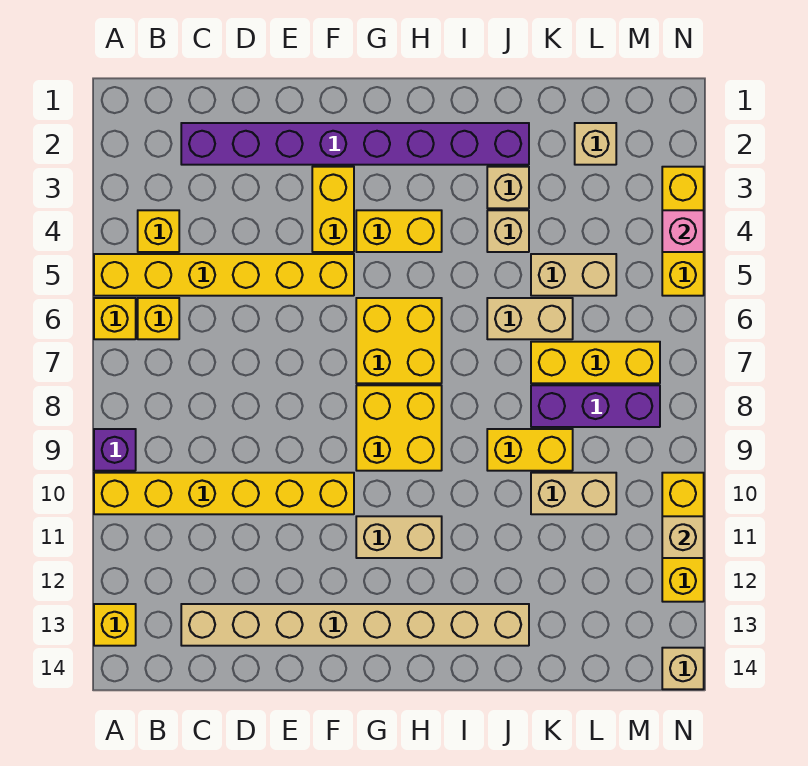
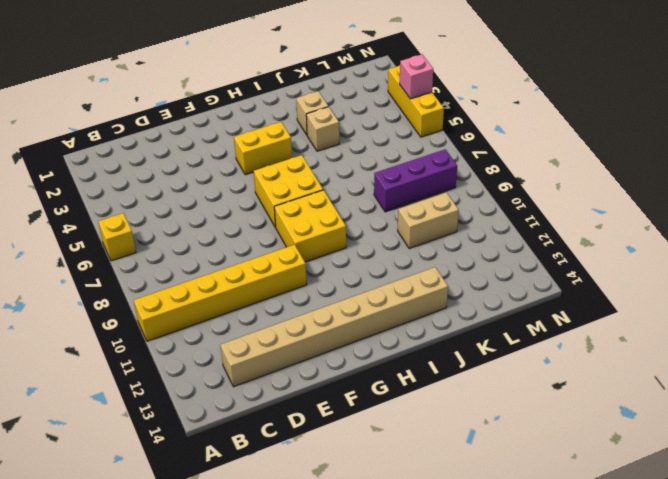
none -> yellow 1x6 brick [94,254,354,296]
none -> purple 1x1 brick [94,429,136,471]
none -> yellow 1x1 brick [94,604,136,646]

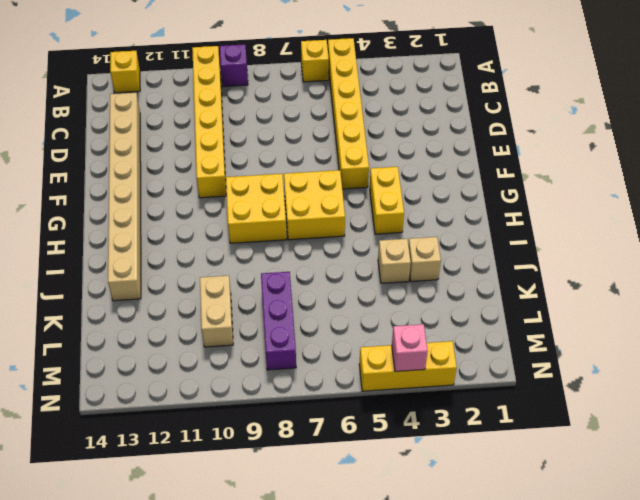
none -> yellow 1x1 brick [138,210,179,252]
none -> yellow 1x1 brick [138,298,179,339]
none -> purple 1x8 brick [181,123,529,165]

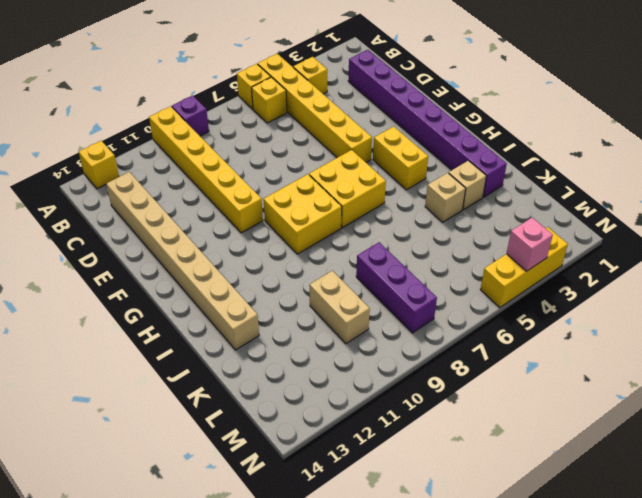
none -> yellow 1x2 brick [312,167,354,252]
none -> tan 1x2 brick [356,516,442,558]
none -> tan 1x2 brick [487,298,573,339]

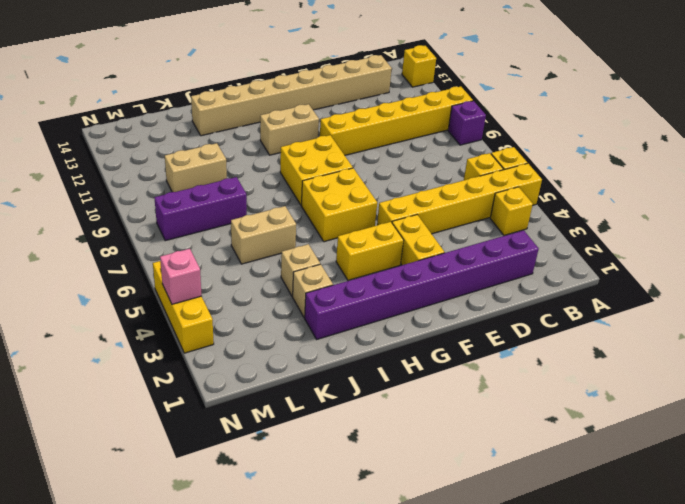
none -> yellow 1x2 brick [487,429,573,471]
none -> tan 1x2 brick [531,254,616,296]
none -> yellow 1x3 brick [531,342,660,383]

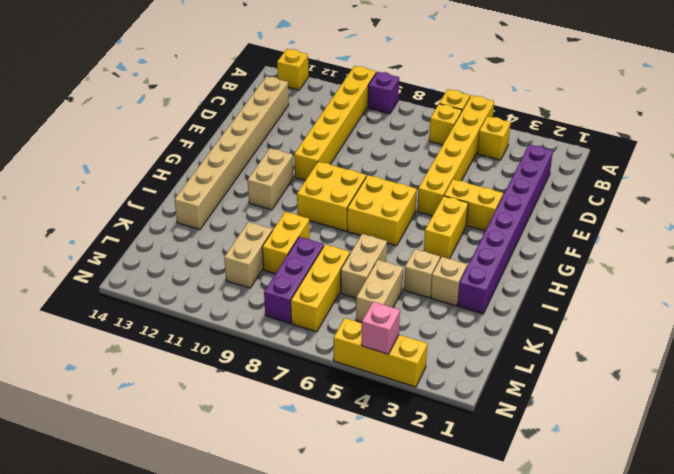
none -> tan 1x1 brick [575,123,616,165]
none -> yellow 1x3 brick [662,473,704,602]
none -> tan 1x1 brick [662,648,704,689]

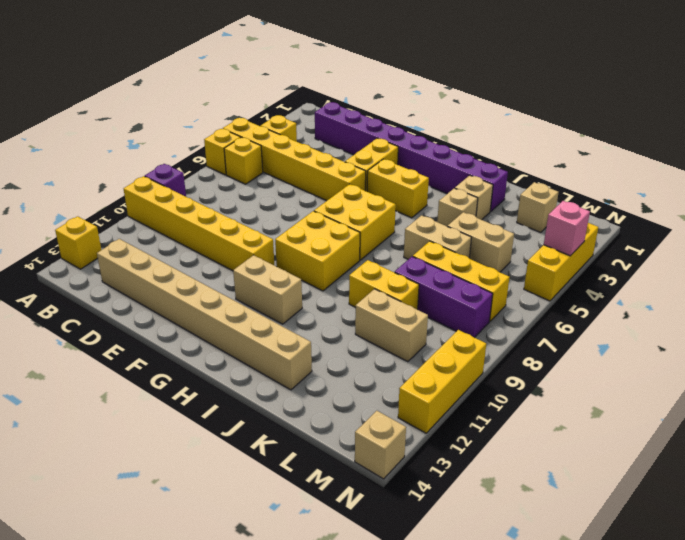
none -> tan 1x1 brick [662,516,704,558]

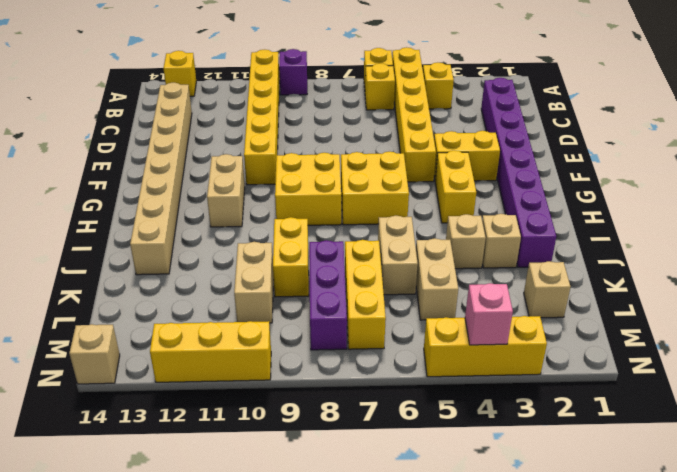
none -> tan 1x1 brick [662,516,704,558]

